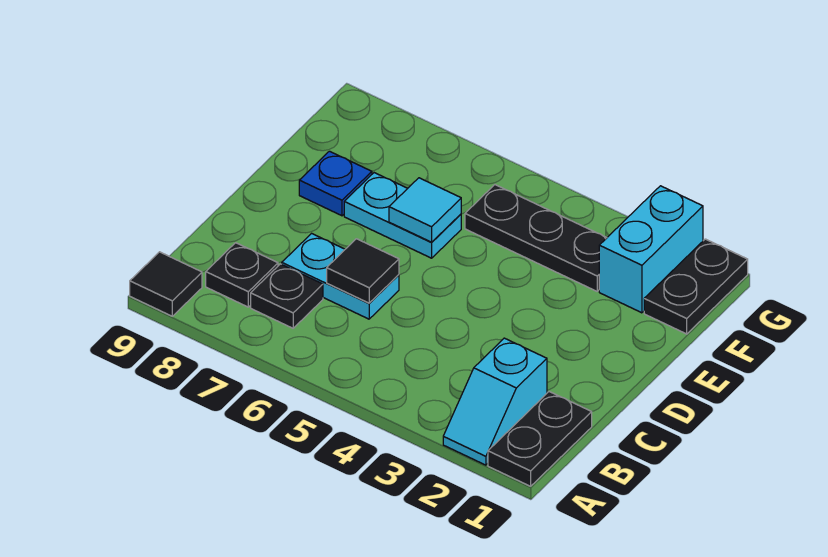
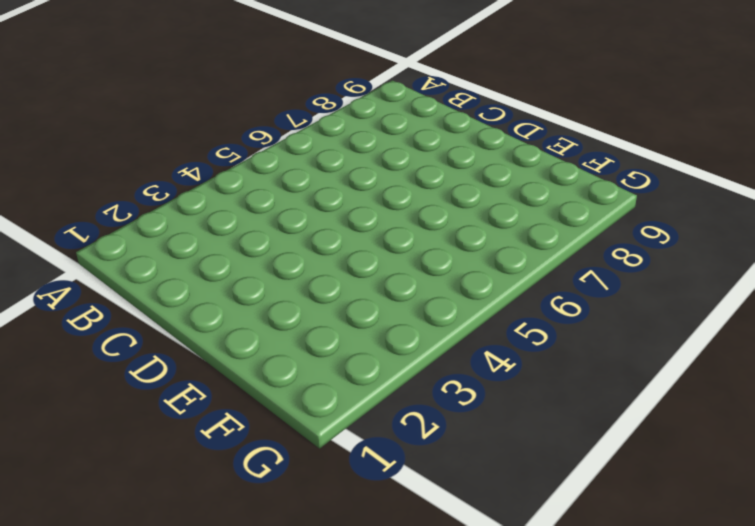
none -> black 1x2 plate [488,392,592,486]
none -> cyan 1x2 slope [443,338,547,465]
none -> black 1x1 tile [130,252,202,316]

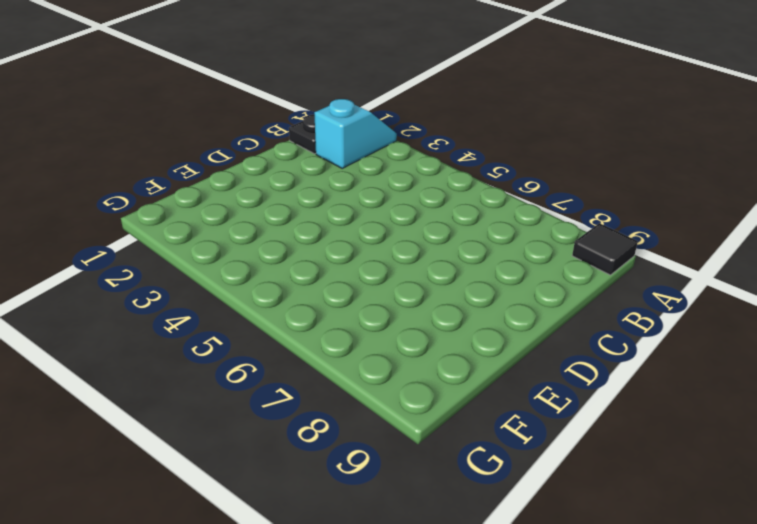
none -> black 1x1 plate [251,264,323,328]
none -> black 1x1 plate [206,243,278,307]
none -> cyan 1x2 plate [282,233,399,319]

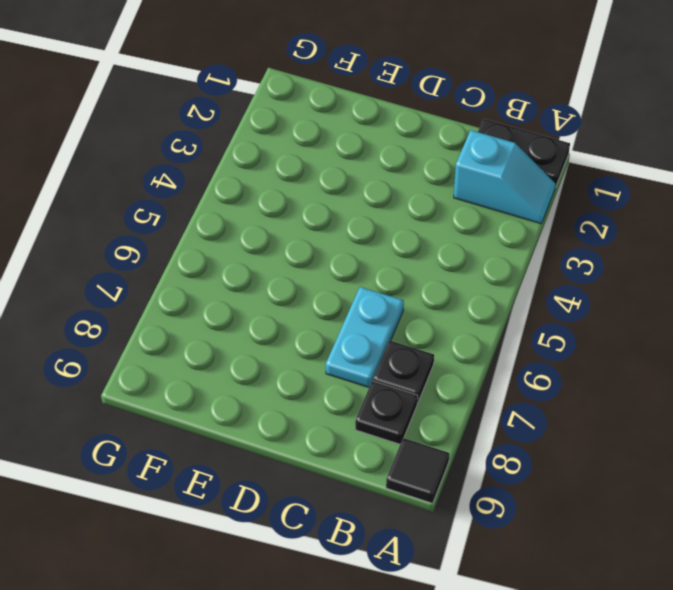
none -> cyan 1x2 plate [344,173,461,258]
none -> blue 1x1 plate [299,151,372,216]
none -> black 1x2 plate [644,239,748,334]

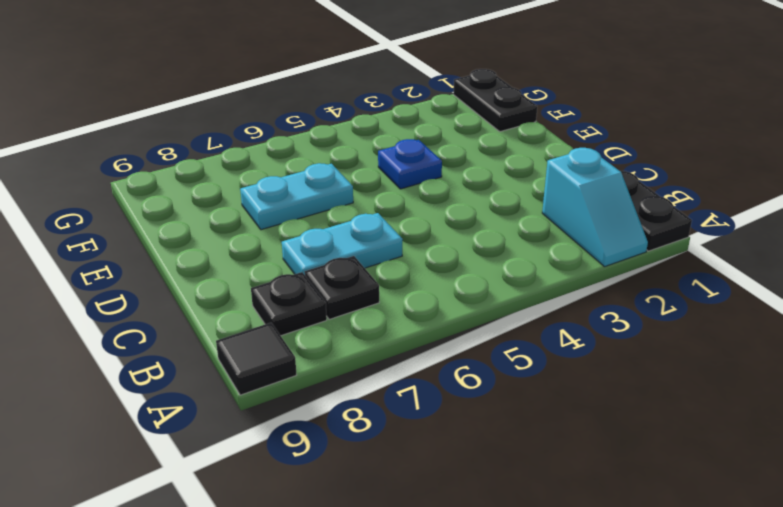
blue 1x1 plate [378,139,442,189] -> blue 1x1 plate moved to [299,151,372,216]
none -> cyan 1x2 brick [599,186,703,313]
none -> black 1x3 plate [465,185,607,291]
none -> black 1x1 tile [327,239,399,303]

